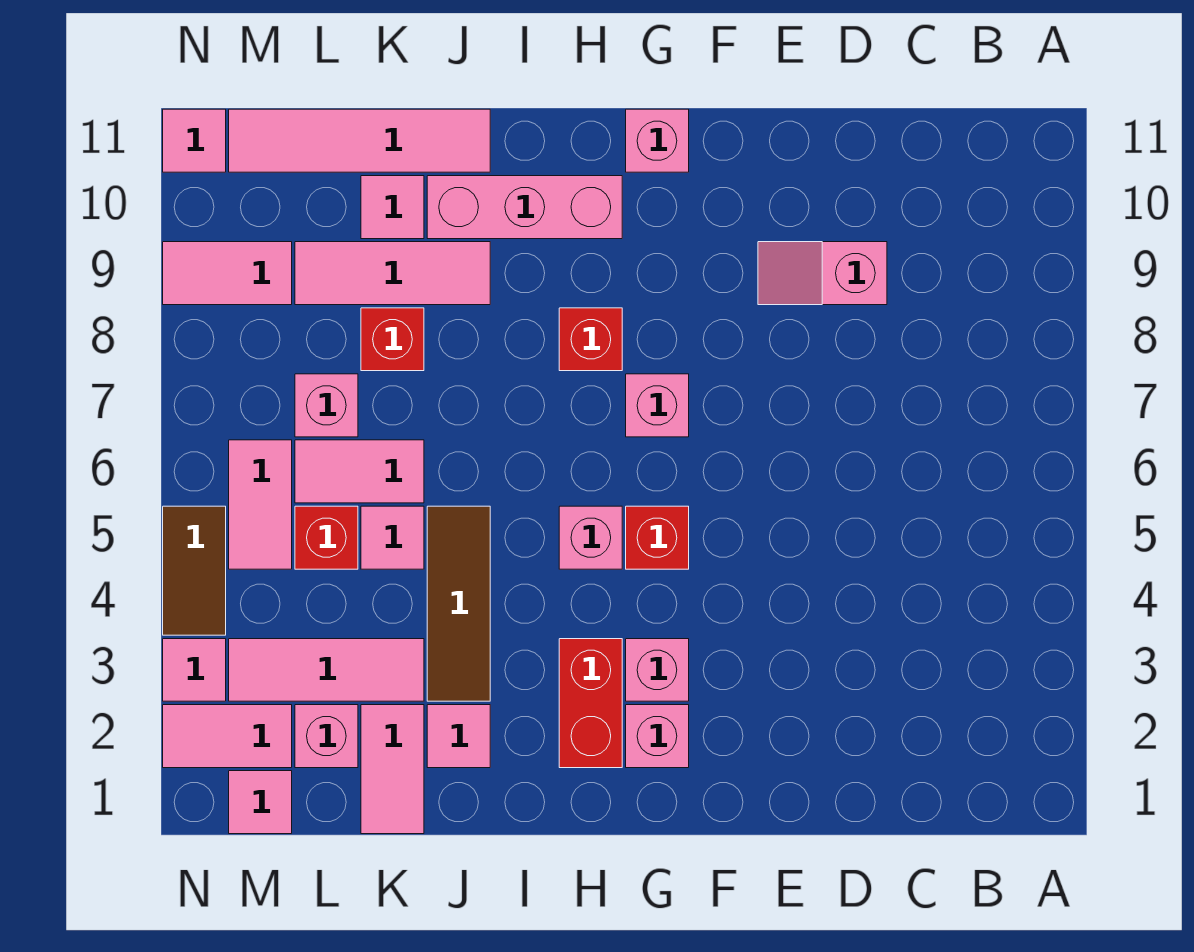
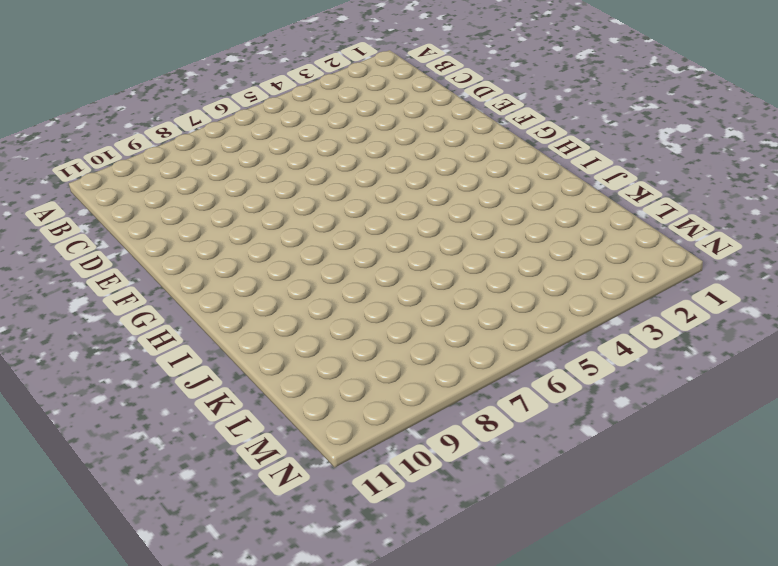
none -> pink 1x2 slope [758,242,887,305]
none -> pink 1x1 brick [626,705,689,768]
none -> pink 1x1 brick [626,639,689,701]
none -> red 1x1 brick [626,506,689,569]

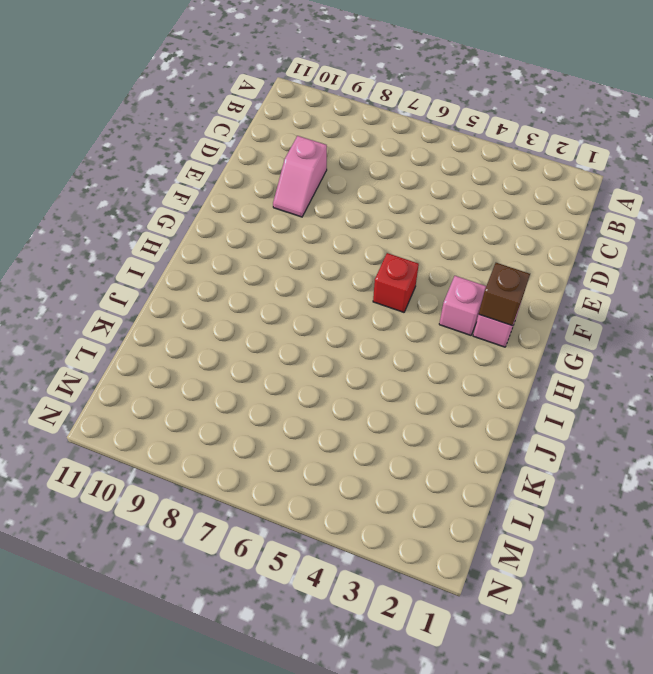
brown 1x1 brick [479,263,530,325] -> none
none -> pink 1x1 brick [626,374,689,437]
none -> pink 1x1 brick [626,109,689,172]
none -> red 1x2 brick [559,639,622,768]
none -> pink 1x1 brick [559,506,622,569]

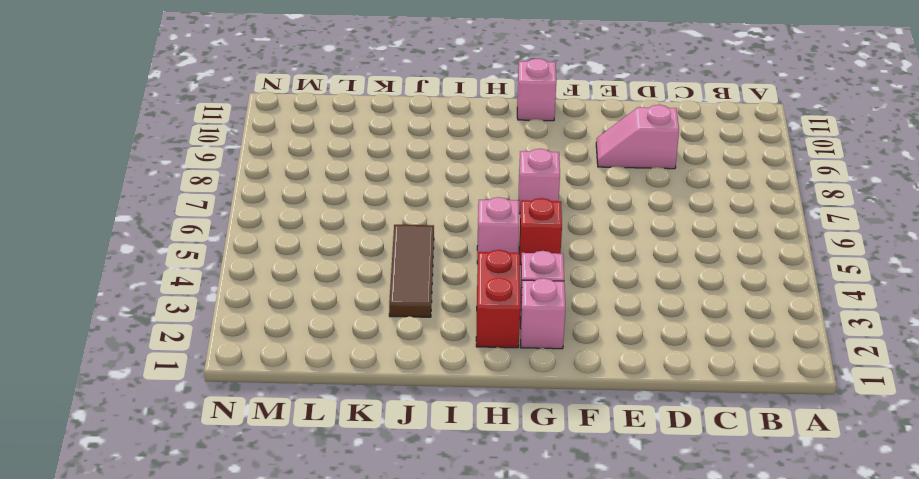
none -> red 1x1 brick [559,308,622,371]
none -> pink 1x3 brick [427,176,622,239]
none -> pink 1x1 tile [427,705,490,768]
none -> pink 1x3 tile [295,242,490,305]

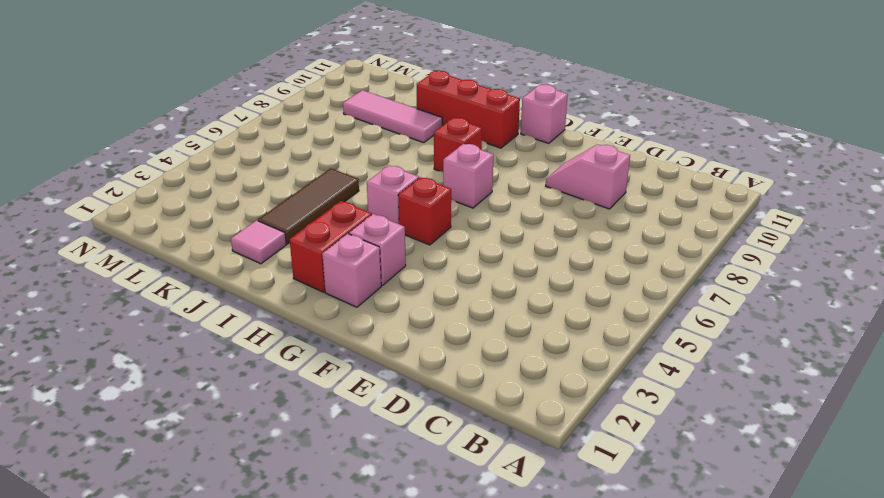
red 1x3 brick [417,70,520,148] -> pink 1x3 brick [427,176,622,239]
none -> pink 1x4 tile [229,109,490,172]
none -> pink 1x2 tile [361,705,424,834]
none -> pink 1x3 tile [229,639,424,701]
none -> pink 1x1 tile [361,506,424,569]

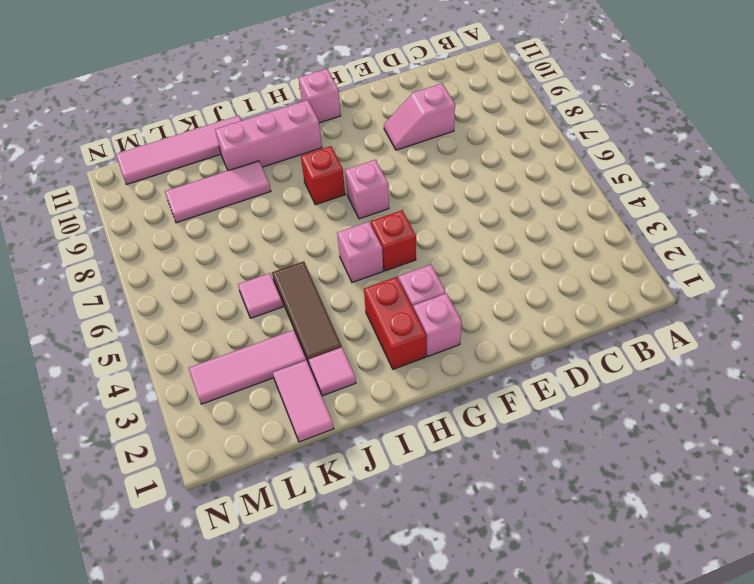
none -> pink 1x2 tile [295,440,424,503]
none -> red 1x1 brick [361,308,424,371]
none -> pink 1x1 tile [361,176,424,239]
none -> pink 1x1 brick [295,705,358,768]

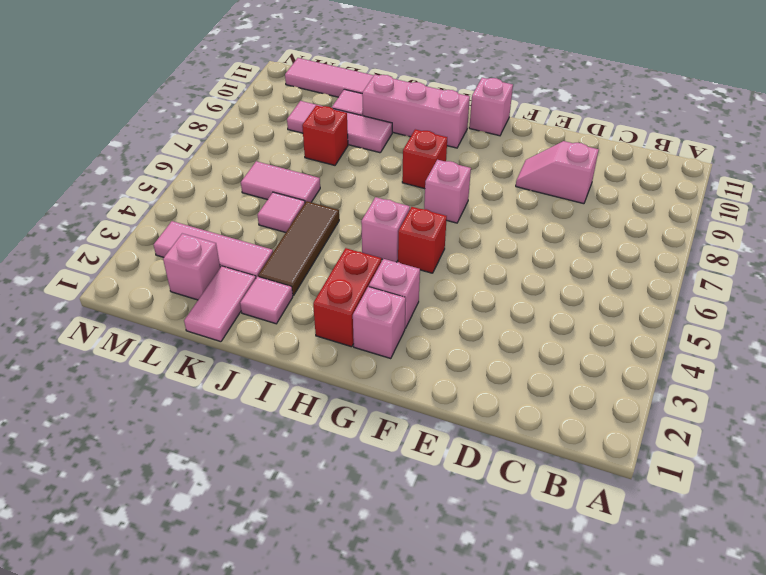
none -> red 1x1 brick [295,506,358,569]
none -> pink 1x1 brick [295,374,358,437]
none -> pink 1x1 tile [229,771,292,834]
none -> pink 1x2 tile [163,705,292,768]

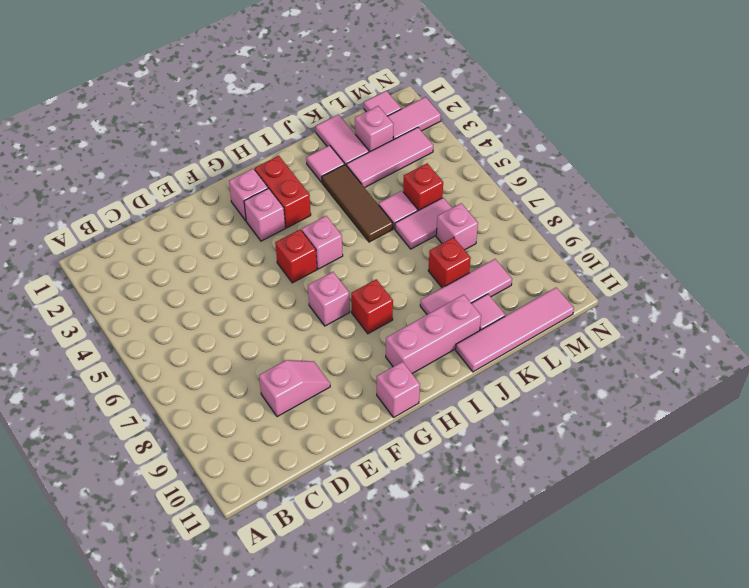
none -> pink 1x2 tile [229,440,292,569]
none -> pink 1x2 tile [163,242,292,305]
none -> pink 1x1 tile [163,639,226,701]
none -> brown 1x2 tile [163,506,226,635]

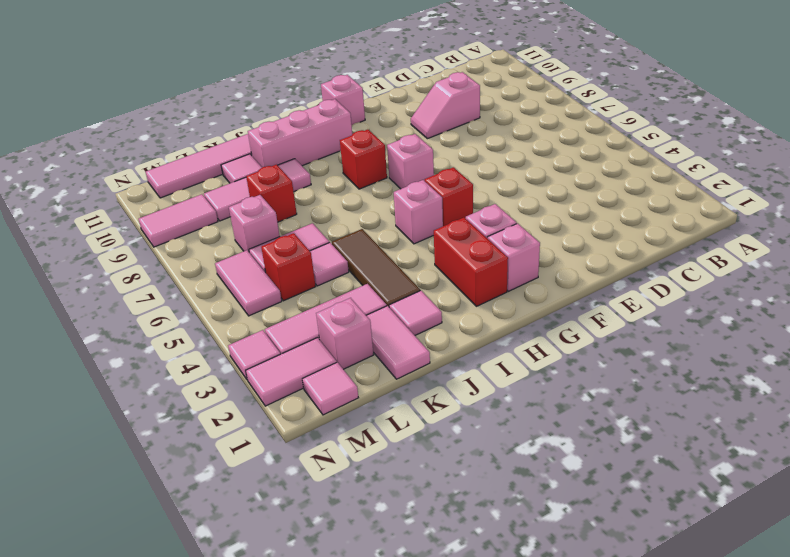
none -> brown 1x2 tile [163,506,226,635]
none -> pink 1x1 tile [163,109,226,172]

